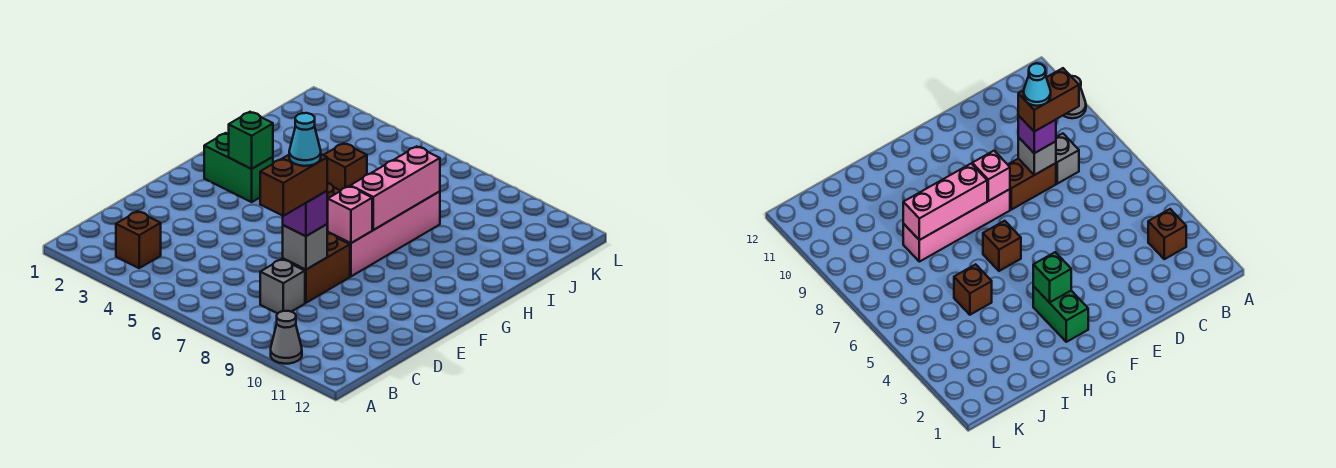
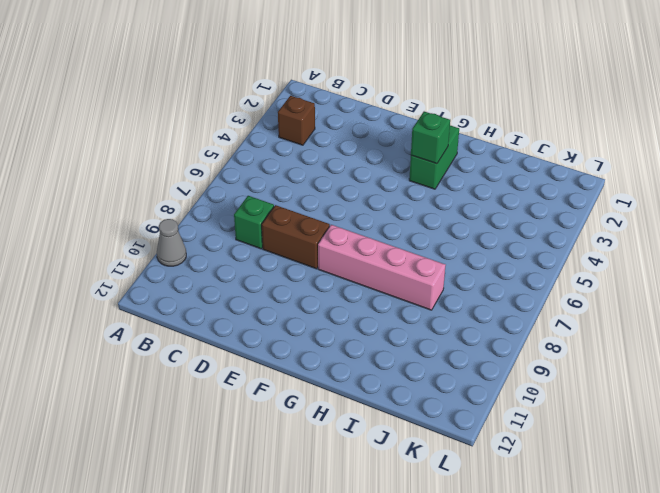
green 1x1 brick [234,196,274,249] -> grey 1x1 brick [260,259,305,313]
none -> brown 1x1 brick [983,221,1021,271]
none -> brown 1x1 brick [324,143,367,191]
none -> grey 1x1 brick [283,224,327,270]

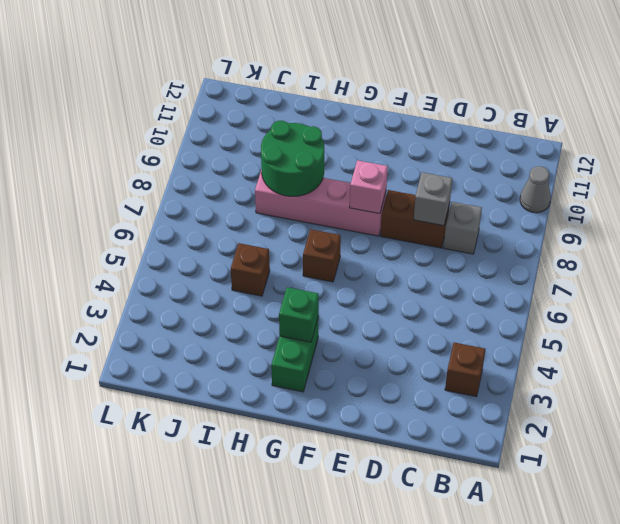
green 2x2 round brick [261,121,324,196] -> pink 1x3 brick [350,146,440,230]
none -> purple 1x1 brick [283,191,327,236]
none -> brown 1x2 brick [260,154,327,216]
none -> cyan 1x1 cone [289,113,321,166]

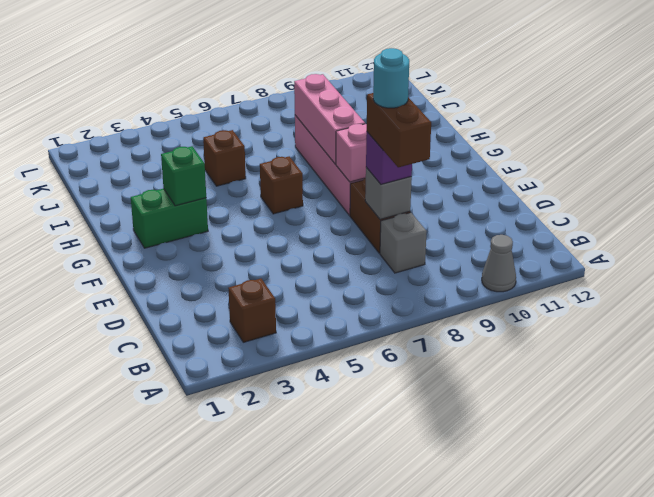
cyan 1x1 round brick [373,48,409,108] -> cyan 1x1 cone [289,113,321,166]

